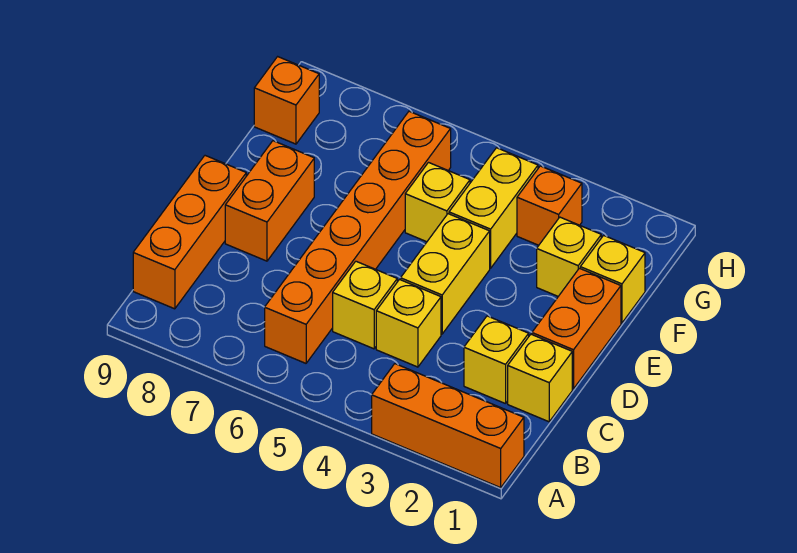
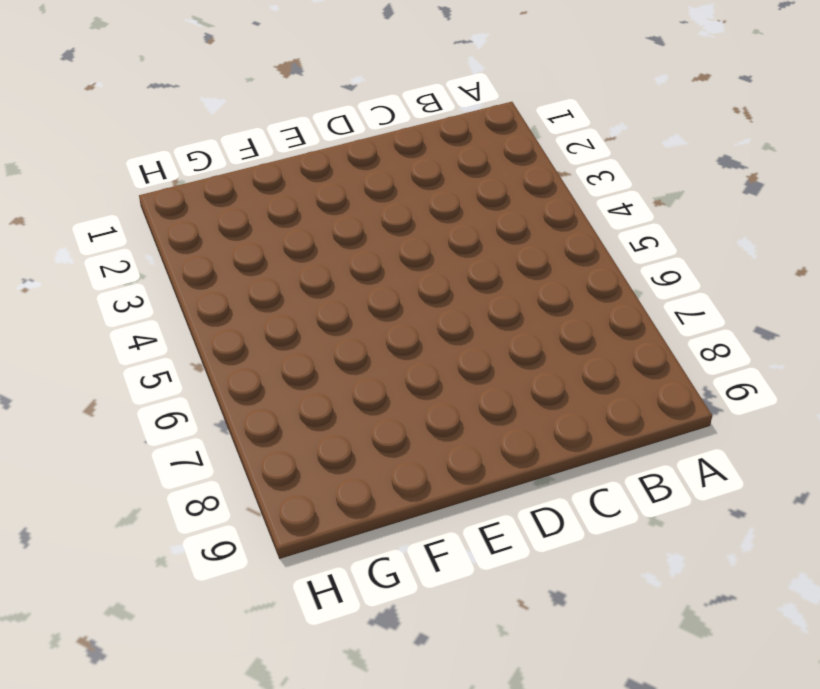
none -> orange 1x3 brick [372,364,524,488]
none -> orange 1x6 brick [265,111,451,363]
none -> orange 1x3 brick [133,156,246,309]

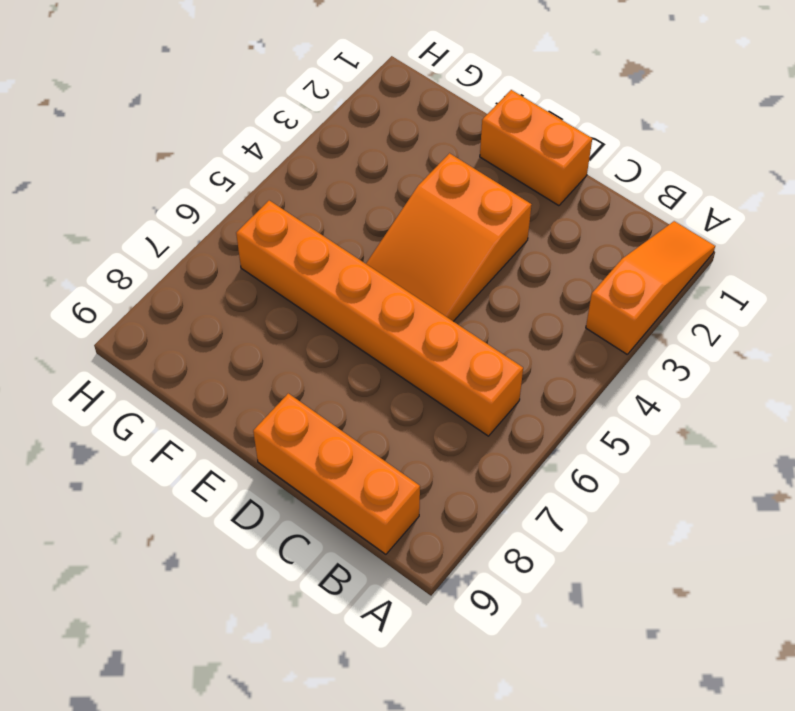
orange 1x3 slope [586,221,715,354] -> orange 1x3 brick [372,364,524,488]
orange 2x3 slope [366,153,532,321] -> yellow 1x2 brick [401,214,490,334]
none -> yellow 1x1 brick [508,334,572,422]
none -> yellow 1x1 brick [464,316,529,404]
none -> yellow 1x1 brick [376,280,441,367]

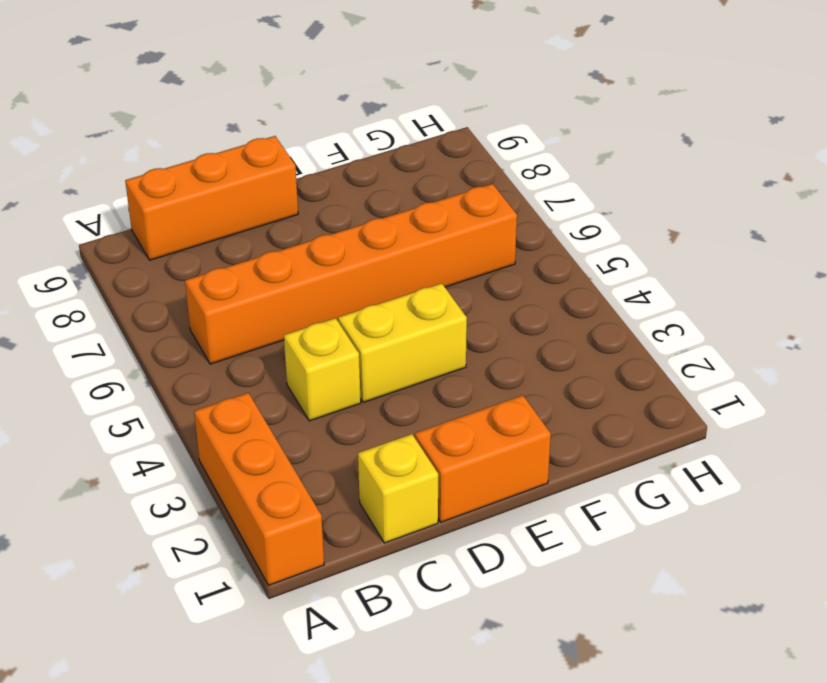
none -> yellow 1x1 brick [464,316,529,404]
none -> yellow 1x1 brick [333,261,397,349]
none -> orange 1x2 brick [225,141,314,261]

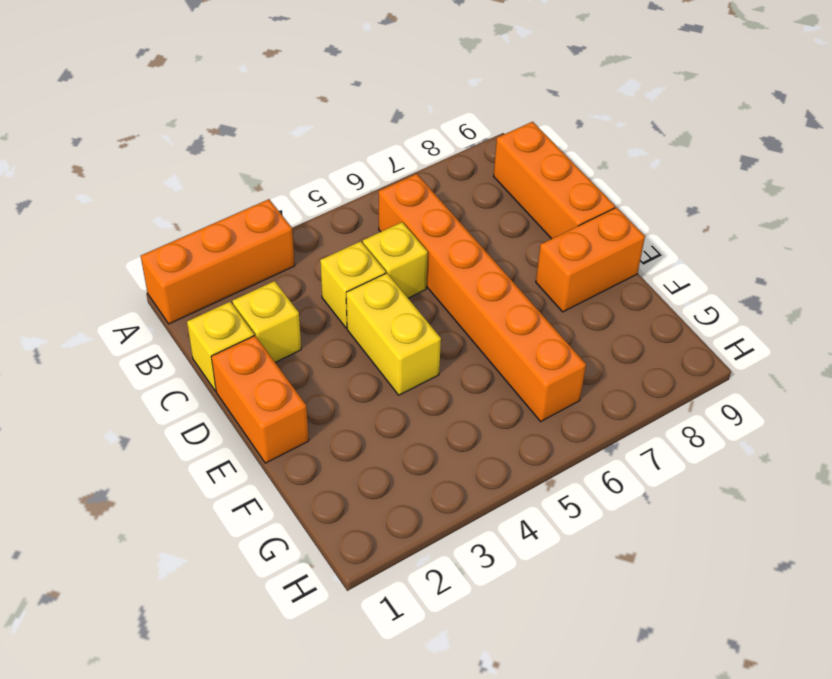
orange 1x2 brick [536,207,645,312] -> orange 1x2 brick turned to [225,141,314,261]
none -> yellow 1x1 brick [580,235,645,323]
none -> yellow 1x1 brick [537,217,601,296]
none -> yellow 1x2 brick [449,148,538,268]

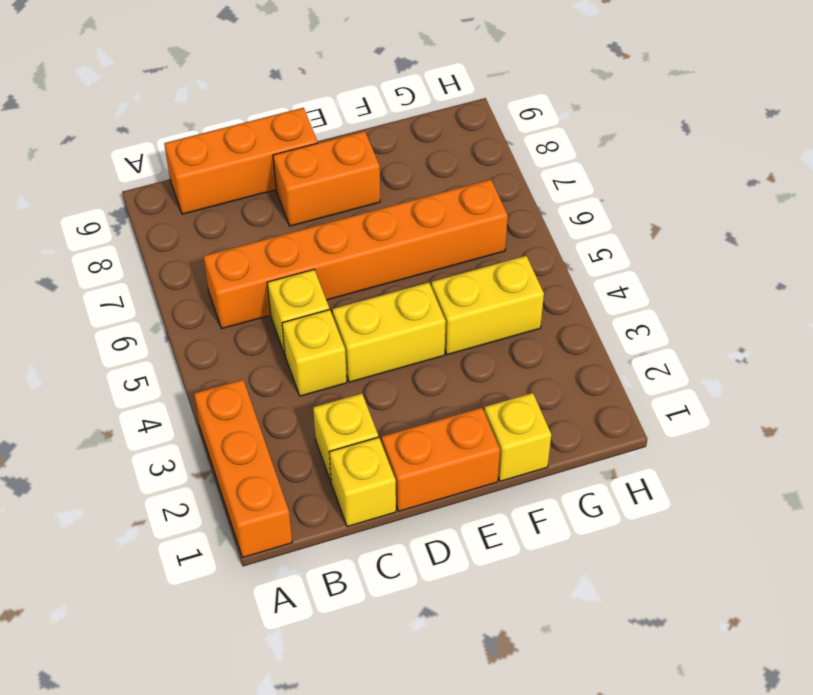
none -> yellow 1x1 brick [537,217,601,296]
none -> yellow 1x1 brick [405,163,470,242]
none -> orange 1x1 brick [517,166,582,245]

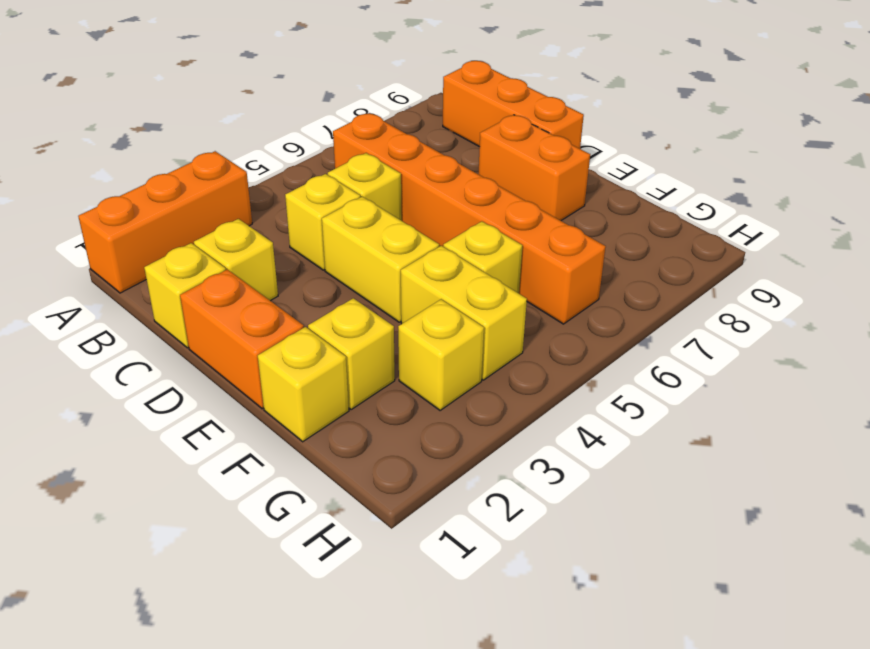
yellow 1x1 brick [398,299,484,411] -> orange 1x1 brick [517,166,582,245]
none -> orange 1x1 brick [254,57,319,144]

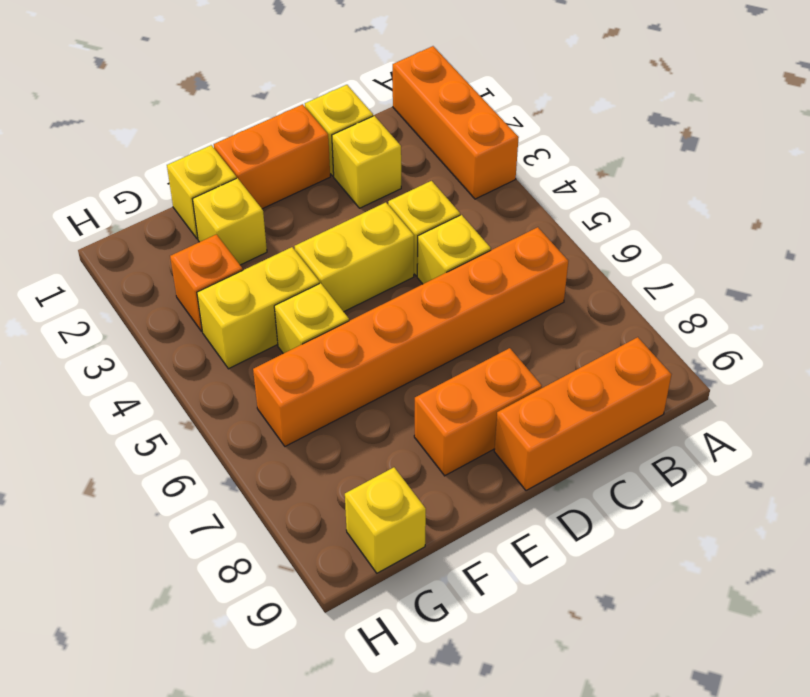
yellow 1x1 brick [345,467,426,573] -> orange 1x1 brick [254,57,319,144]

